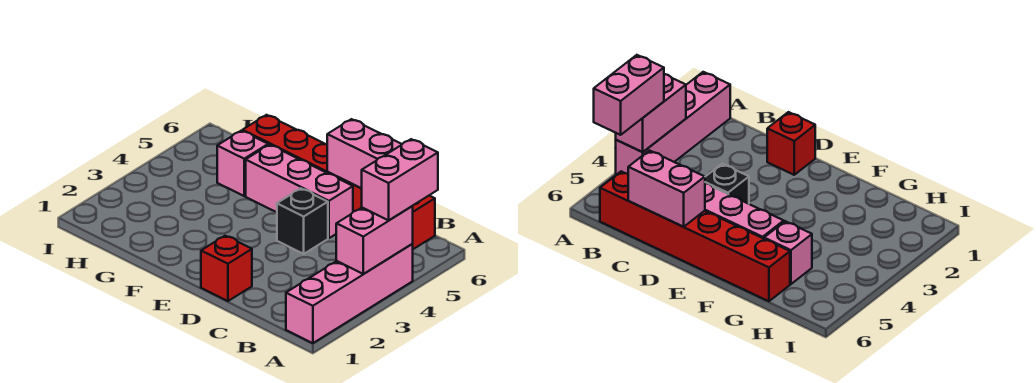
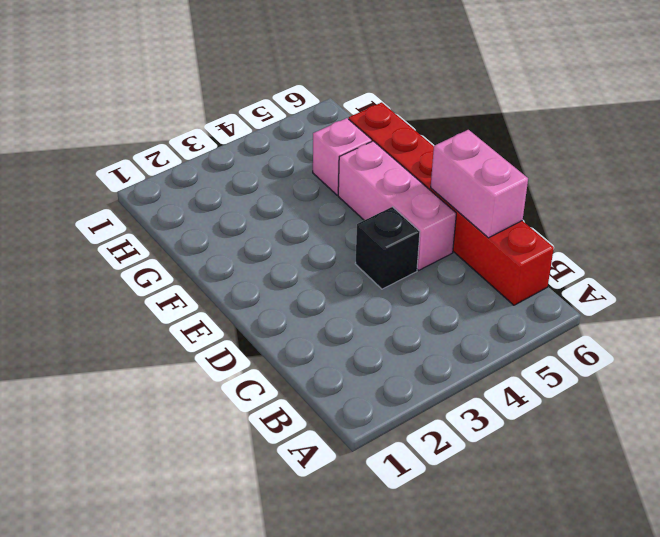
none -> pink 1x4 brick [286,244,413,343]
none -> red 1x1 brick [201,236,252,301]

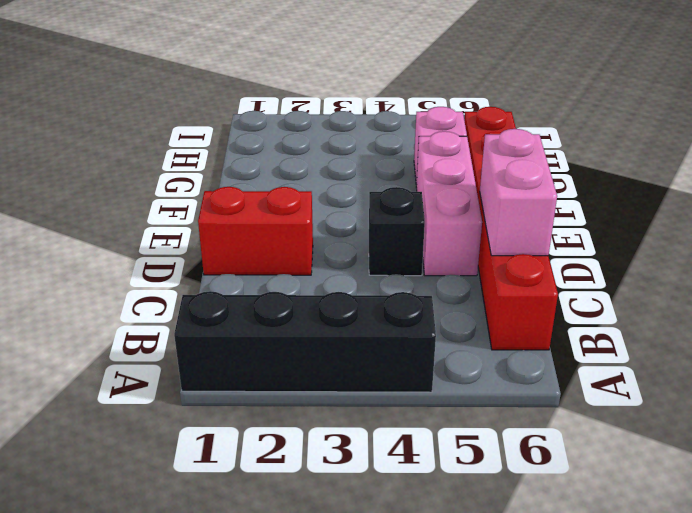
black 1x4 brick [174,291,436,392] -> pink 1x4 brick [286,244,413,343]
red 1x2 brick [198,187,313,275] -> red 1x1 brick [201,236,252,301]
none -> pink 1x2 brick [336,206,413,274]
none -> pink 1x2 brick [361,139,438,220]

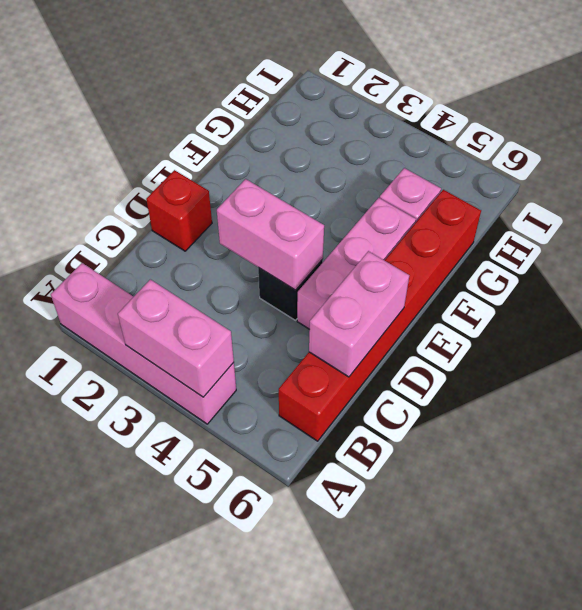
pink 1x2 brick [217,179,324,290] -> pink 1x2 brick moved to [361,139,438,220]

